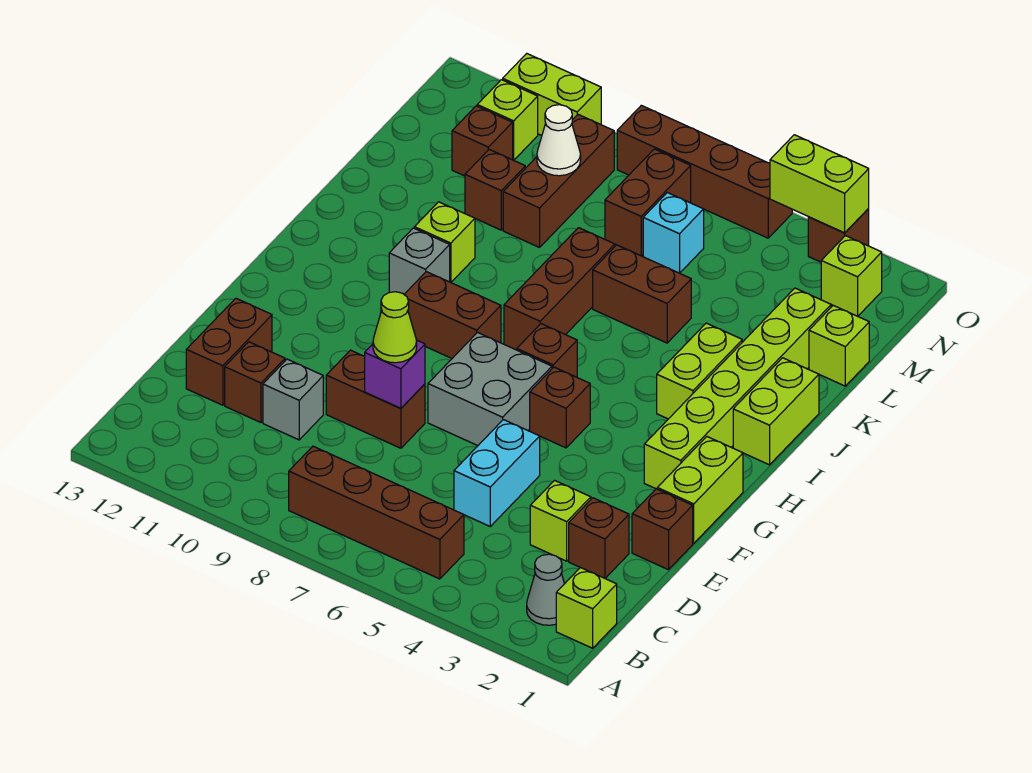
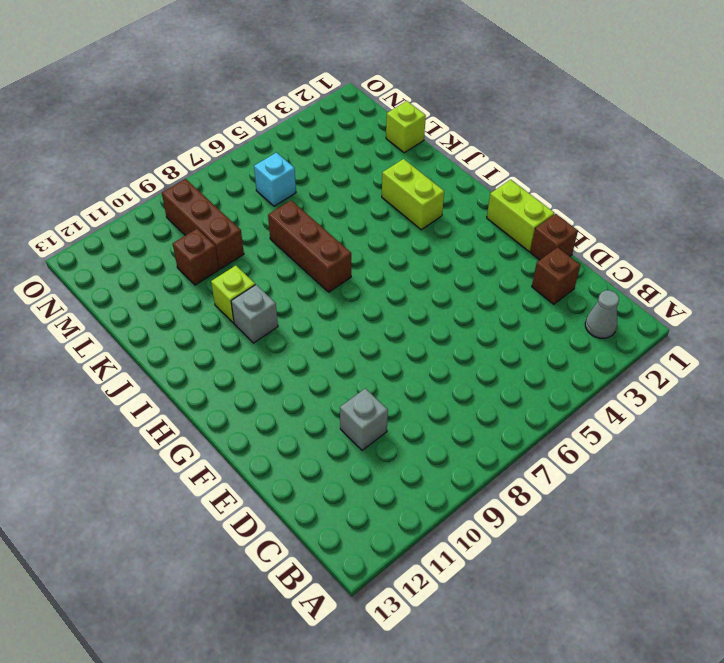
none -> lime 1x1 brick [556,567,617,648]
none -> brown 1x4 brick [289,446,464,579]
none -> lime 1x1 brick [530,480,591,561]
none -> cyan 1x2 brick [454,420,540,526]

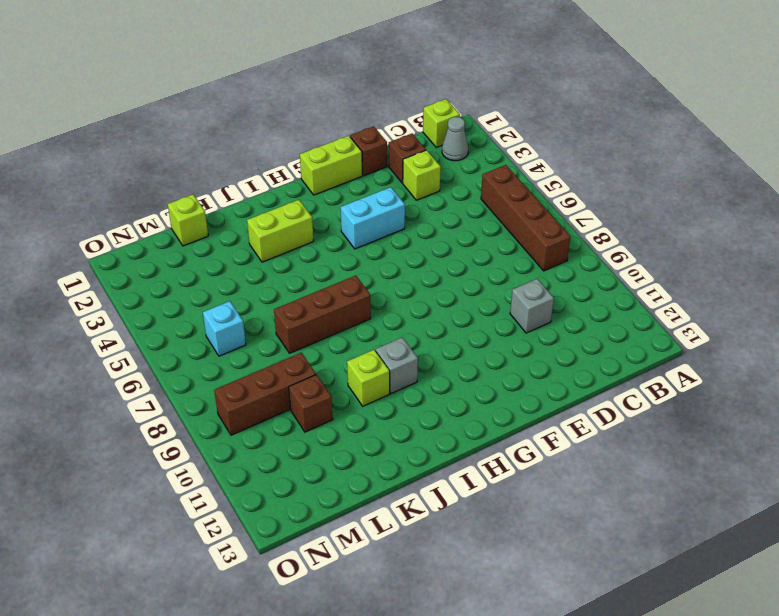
cyan 1x2 brick [341,187,405,249] -> cyan 1x2 brick moved to [454,420,540,526]
none -> brown 1x1 brick [225,342,285,422]
none -> brown 1x2 brick [186,298,272,405]
none -> brown 1x2 brick [326,350,425,448]
none -> grey 2x2 brick [428,333,552,446]

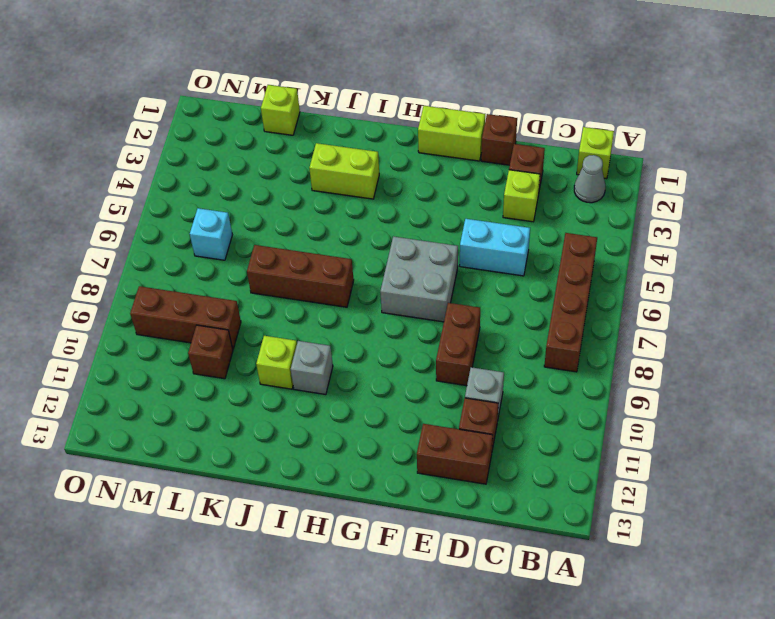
none -> lime 1x6 brick [644,288,831,489]
none -> brown 1x1 brick [530,367,590,448]
none -> brown 1x1 brick [517,324,577,377]
none -> brown 1x2 brick [404,272,501,358]

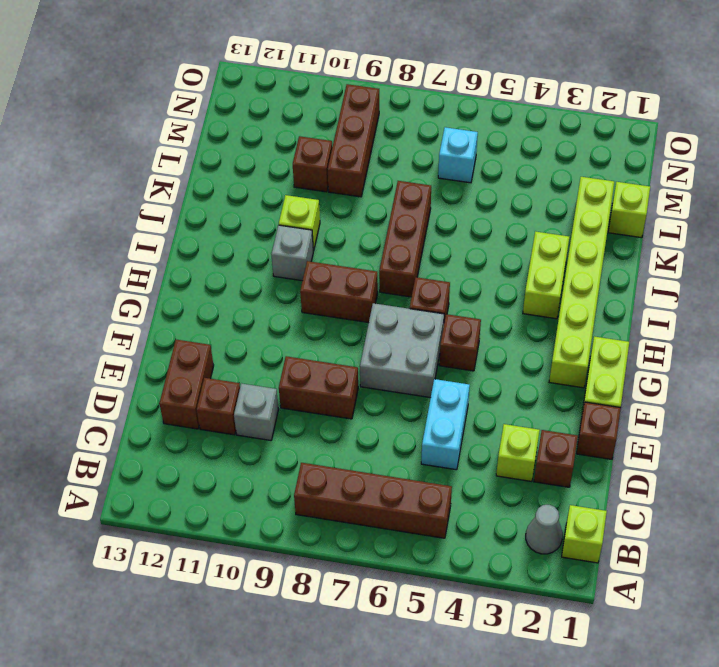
none -> lime 1x2 brick [733,358,819,465]
none -> brown 1x2 brick [593,245,691,343]
none -> brown 1x2 brick [605,149,691,256]
none -> brown 1x1 brick [452,106,513,176]

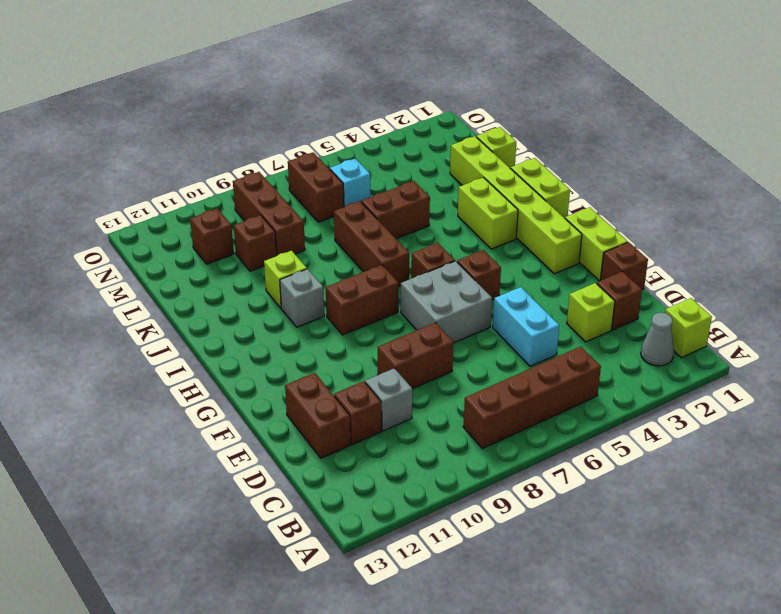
none -> lime 1x1 brick [821,236,882,316]
none -> lime 1x1 brick [477,80,538,160]
none -> brown 1x1 brick [808,209,869,262]
none -> brown 1x4 brick [617,105,792,238]

